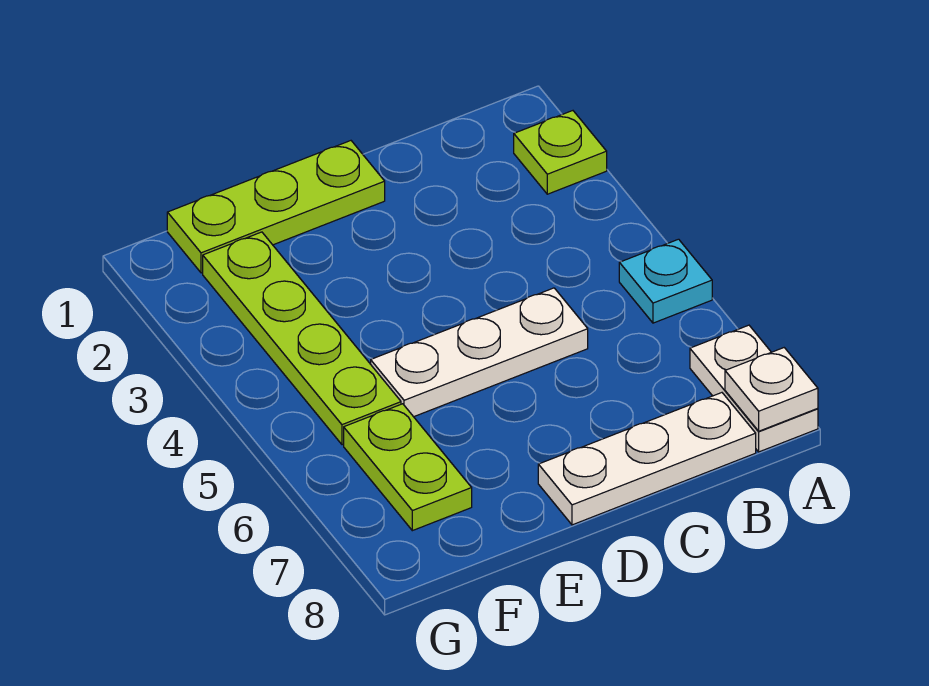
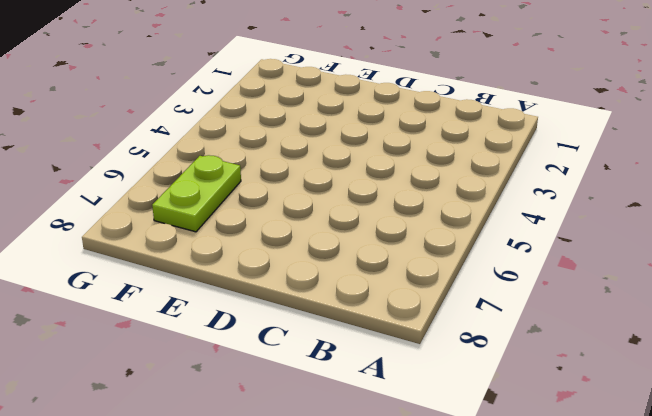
none -> lime 1x1 plate [514,111,607,194]
none -> cyan 1x1 plate [619,239,712,323]

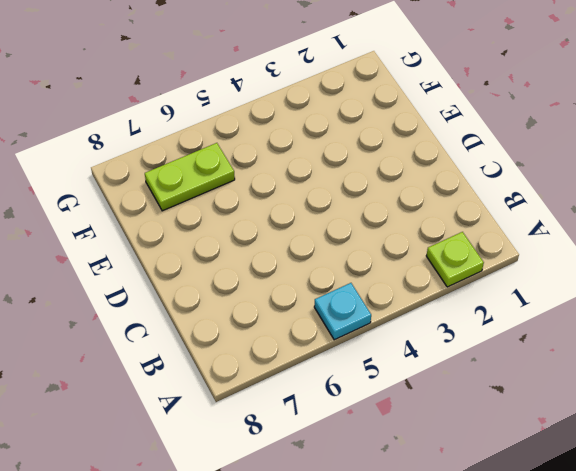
none -> white 1x2 plate [690,325,818,452]
none -> white 1x3 plate [538,393,756,525]

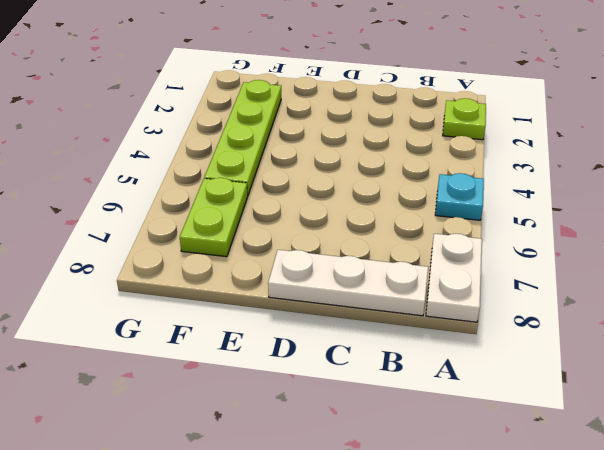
none -> white 1x3 plate [371,288,588,417]
none -> lime 1x3 plate [167,141,385,273]

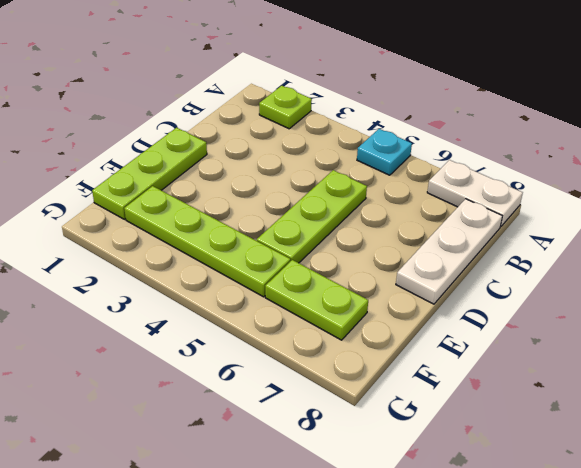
lime 1x3 plate [257,170,367,263] -> white 1x3 plate [371,288,588,417]
none -> white 1x1 plate [725,348,818,431]

